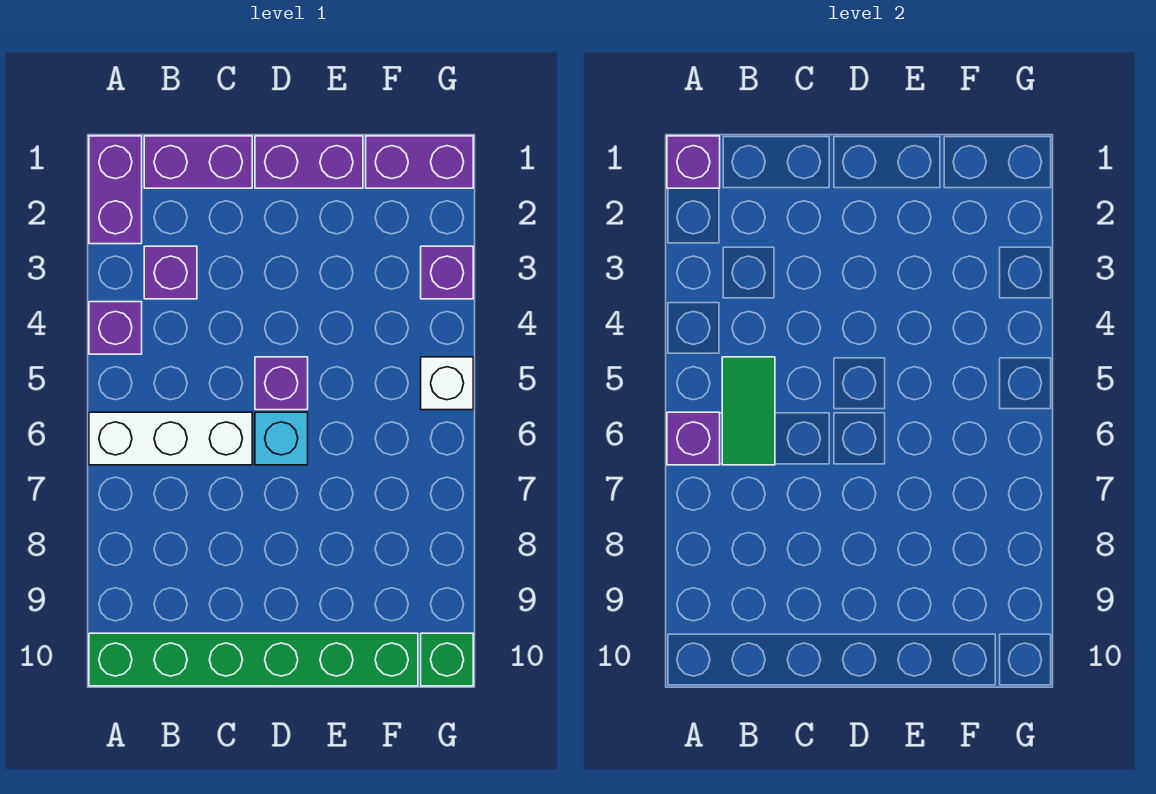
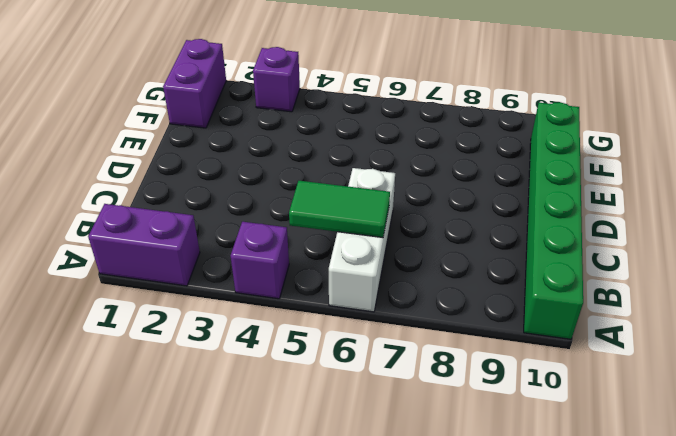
none -> purple 1x2 brick [144,136,252,188]
none -> purple 1x1 brick [144,246,197,299]
none -> purple 1x2 brick [255,136,363,188]

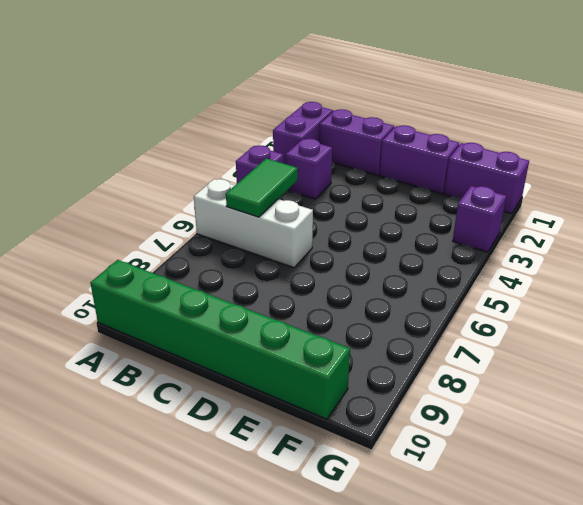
none -> purple 1x1 brick [255,357,308,410]
none -> cyan 1x1 brick [255,412,308,465]
none -> white 1x1 brick [421,357,473,410]

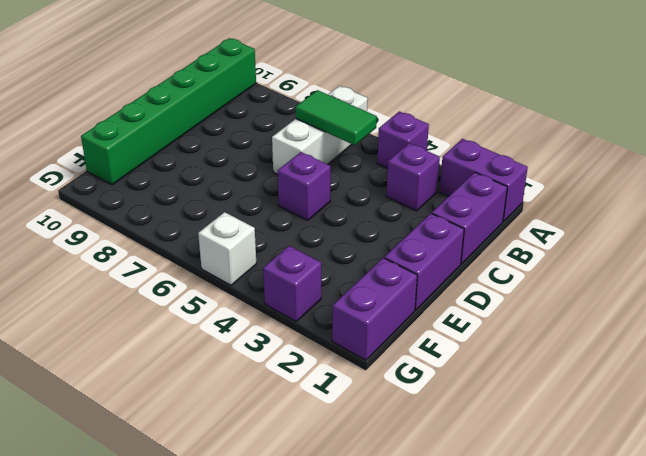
none -> cyan 1x1 brick [255,412,308,465]
none -> green 1x1 brick [421,633,473,686]
none -> purple 1x1 brick [667,136,720,188]

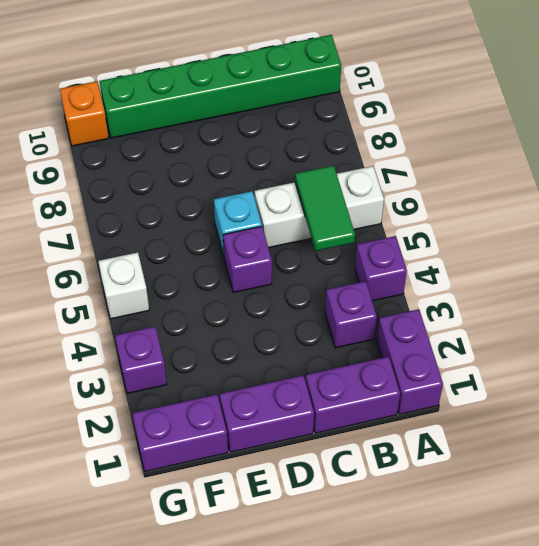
orange 1x1 brick [60,81,109,146] -> green 1x1 brick [421,633,473,686]
none -> purple 1x1 brick [667,136,720,188]
none -> purple 1x1 brick [667,412,720,465]

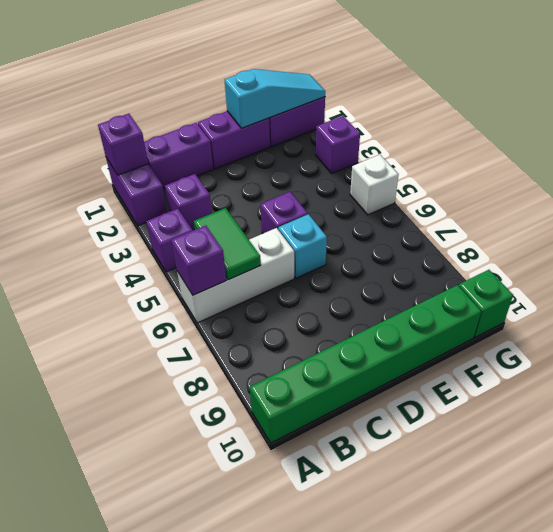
cyan 1x3 slope [225,69,325,128] -> none

